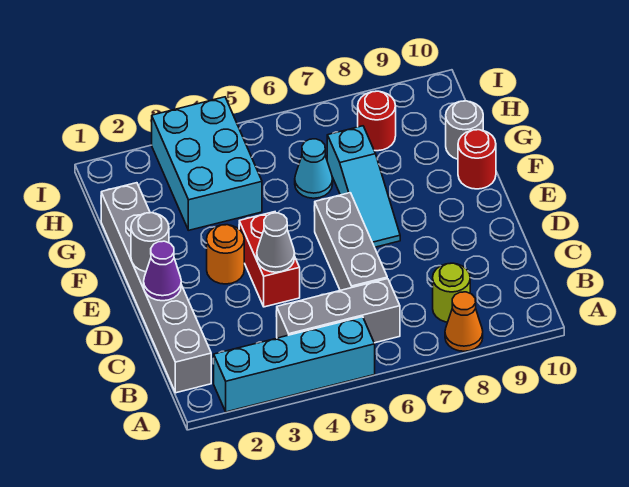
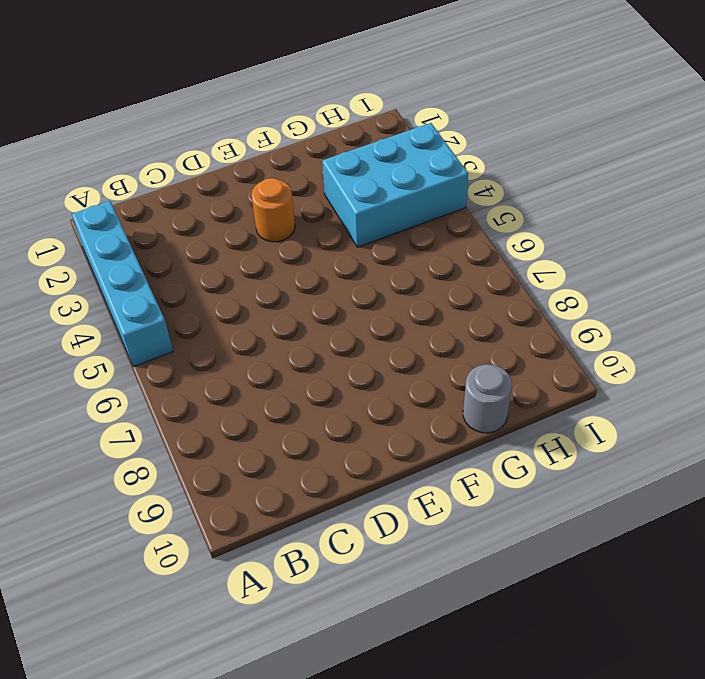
none -> orange 1x1 cone [445,292,483,351]
none -> grey 1x6 brick [101,183,211,393]
none -> grey 1x3 brick [276,279,400,343]

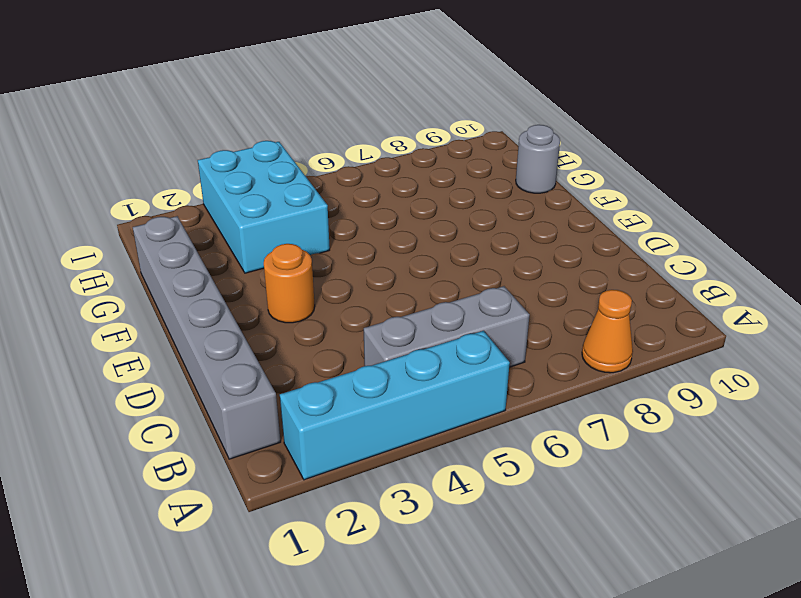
none -> lime 1x1 round brick [433,263,470,322]
none -> grey 1x3 brick [314,193,387,290]
none -> red 1x2 brick [239,212,300,307]

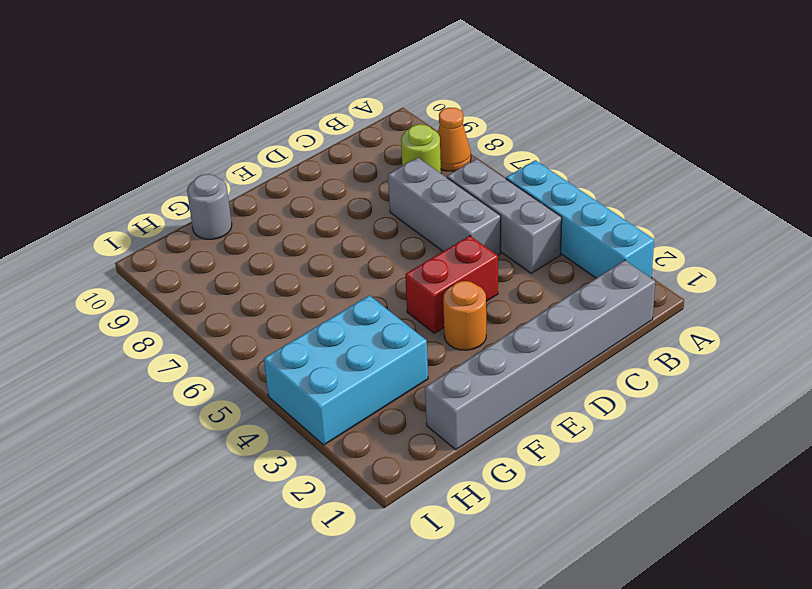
grey 1x3 brick [388,158,501,255] -> grey 1x3 brick turned to [314,193,387,290]
none -> cyan 1x3 slope [327,126,400,247]
none -> red 1x1 round brick [458,130,496,189]
none -> cyan 1x1 cone [295,139,333,198]

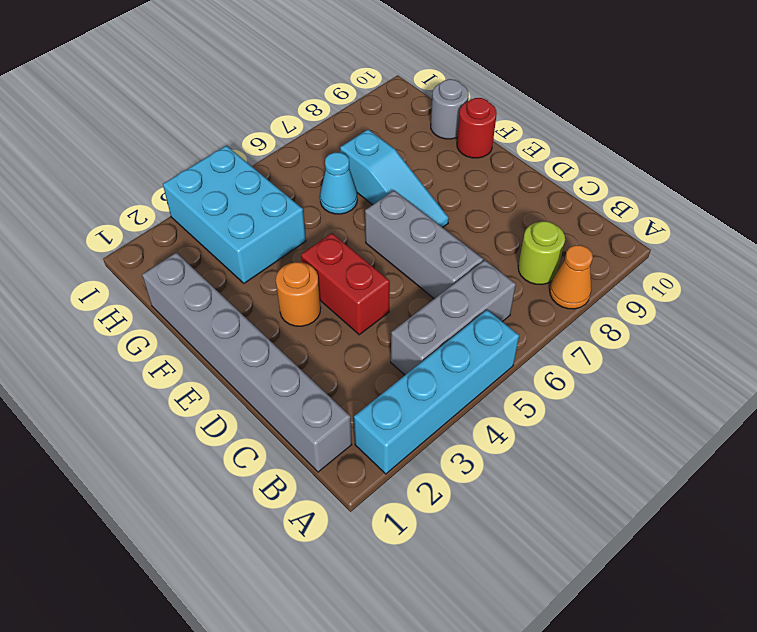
none -> red 1x1 round brick [358,91,396,151]
none -> purple 1x1 cone [144,241,181,301]
none -> grey 1x1 cone [257,213,295,272]

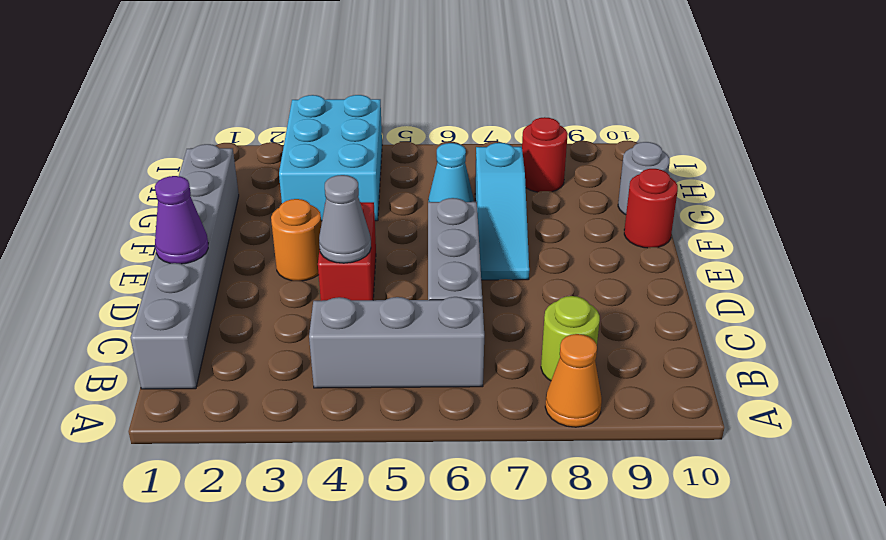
none -> cyan 1x4 brick [214,317,375,412]
none -> grey 1x1 round brick [131,213,169,272]

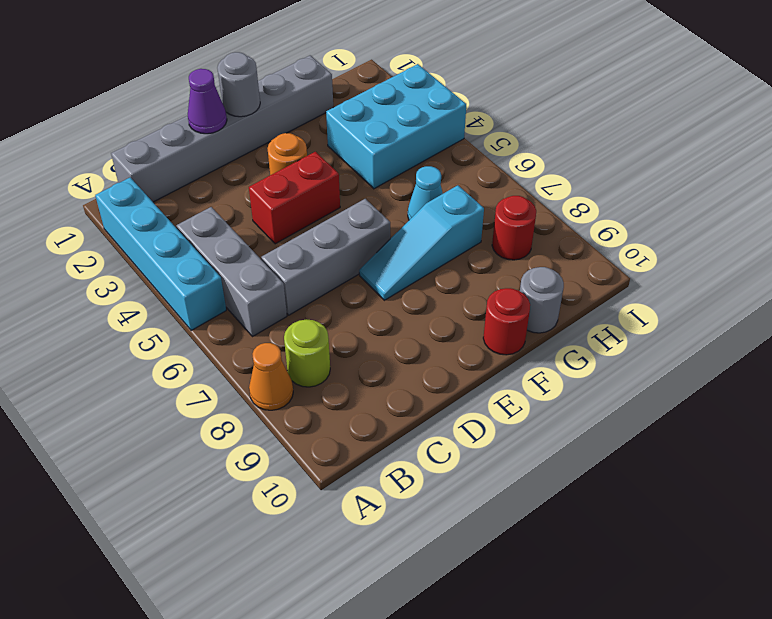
none -> grey 1x1 cone [257,213,295,272]

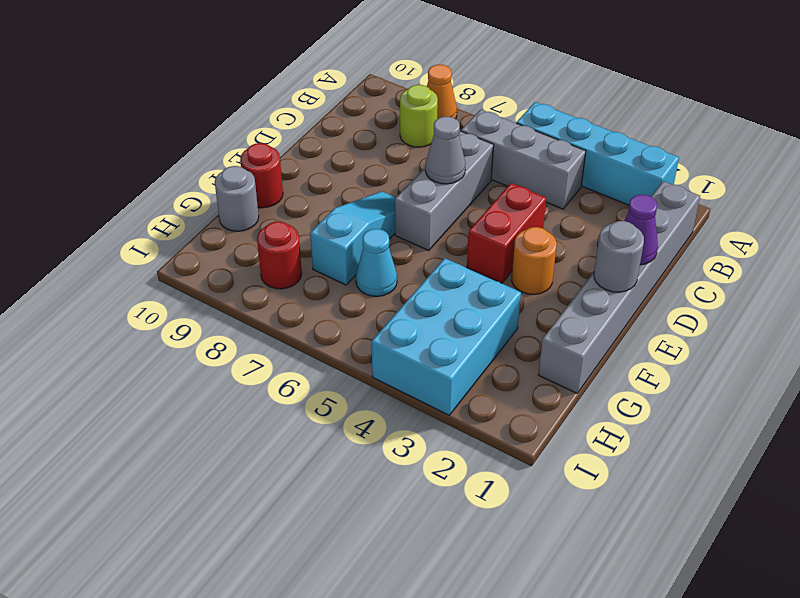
grey 1x1 cone [425,117,465,184] -> grey 1x1 cone moved to [257,213,295,272]

